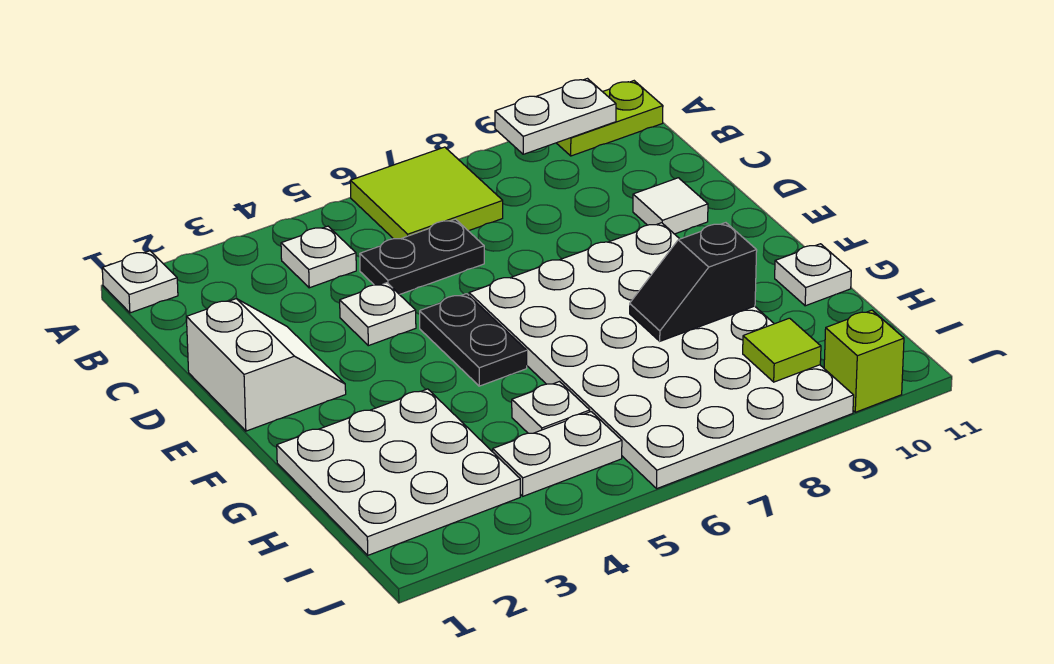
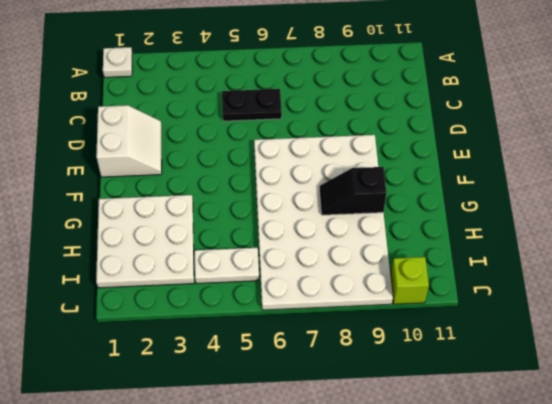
none -> lime 2x2 tile [350,147,503,239]
none -> lime 1x2 plate [557,81,663,156]
none -> white 1x1 plate [281,226,356,288]

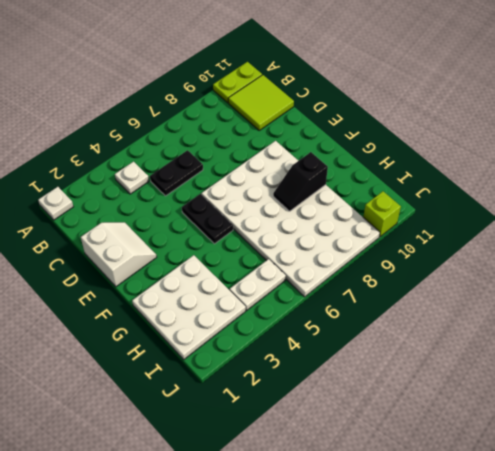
lime 2x2 tile [228,75,294,130] -> lime 2x2 tile moved to [350,147,503,239]
none -> white 1x1 plate [340,283,416,346]
none -> white 1x1 tile [633,178,708,234]
none -> white 1x1 plate [775,244,851,306]

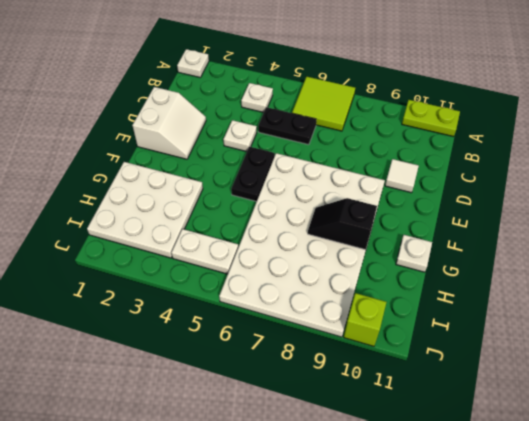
none -> white 1x1 plate [512,382,590,433]
none -> white 1x2 plate [495,79,616,154]
none -> lime 1x1 tile [743,318,821,382]

